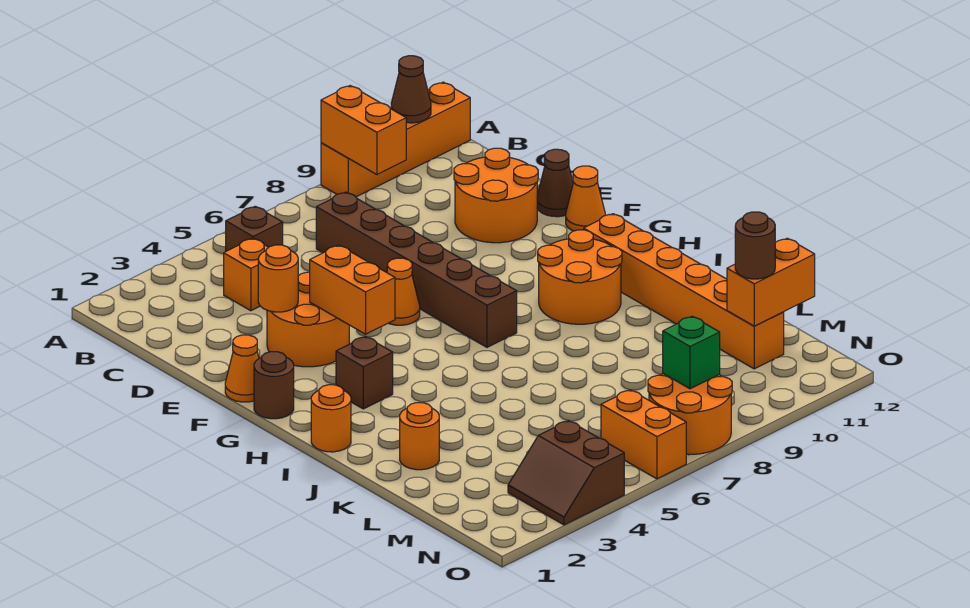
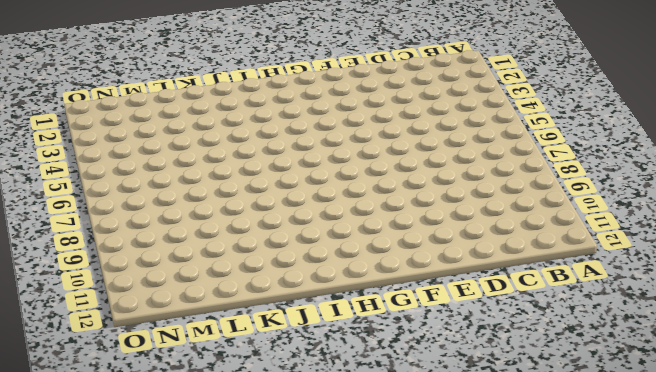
none -> orange 1x4 brick [321,82,470,197]
none -> brown 1x1 brick [226,206,283,251]
none -> orange 1x1 brick [224,238,269,311]

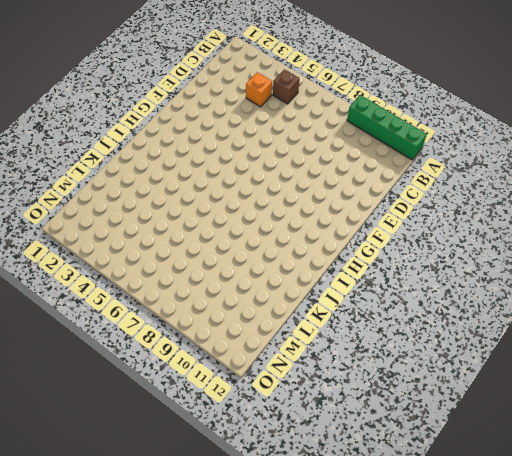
green 1x4 brick [347,95,427,160] -> orange 1x4 brick [321,82,470,197]
none -> brown 1x6 brick [316,192,517,347]
none -> orange 2x2 round brick [454,148,538,243]
none -> orange 2x2 round brick [267,272,349,367]

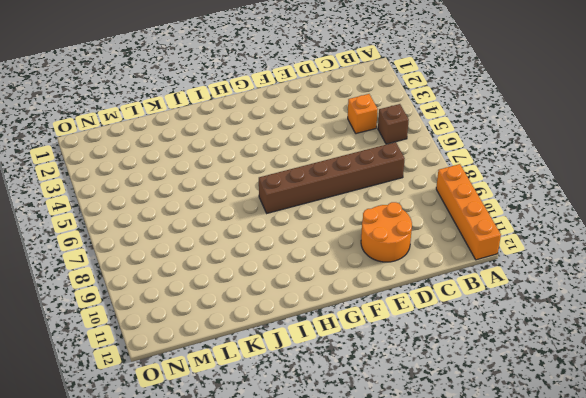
none -> orange 2x2 round brick [267,272,349,367]
none -> brown 1x1 cone [537,149,573,217]
none -> orange 1x1 cone [225,335,259,402]

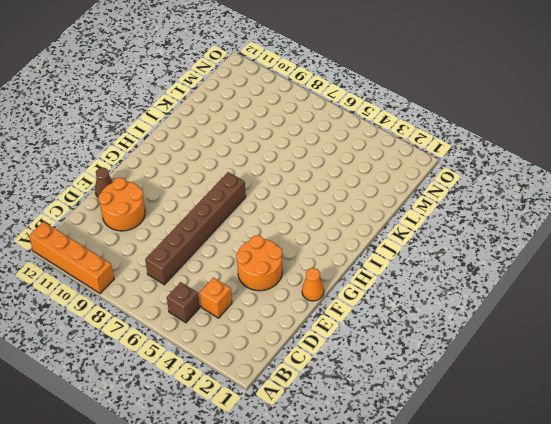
none -> orange 1x1 cone [387,258,420,325]
none -> orange 1x1 cone [566,166,605,231]
none -> brown 1x1 round brick [254,352,294,419]

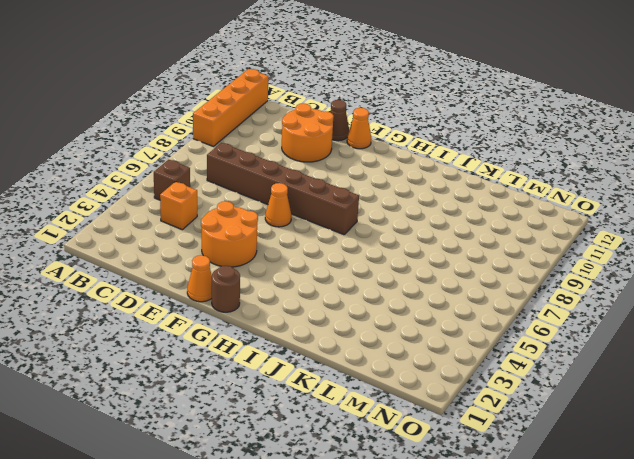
none -> brown 1x1 brick [336,337,393,409]
none -> orange 2x2 round brick [538,230,622,324]
none -> orange 1x6 brick [584,214,784,369]

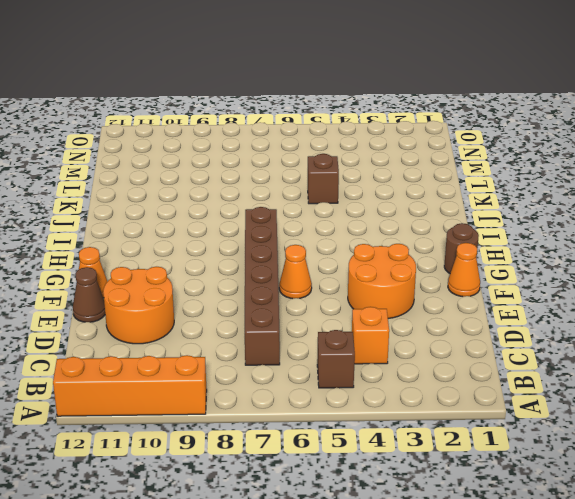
brown 1x1 brick [308,154,339,204] -> brown 1x1 brick moved to [336,337,393,409]
none -> orange 2x2 round brick [538,230,622,324]
none -> orange 1x6 brick [584,214,784,369]
none -> orange 1x1 round brick [311,385,351,452]

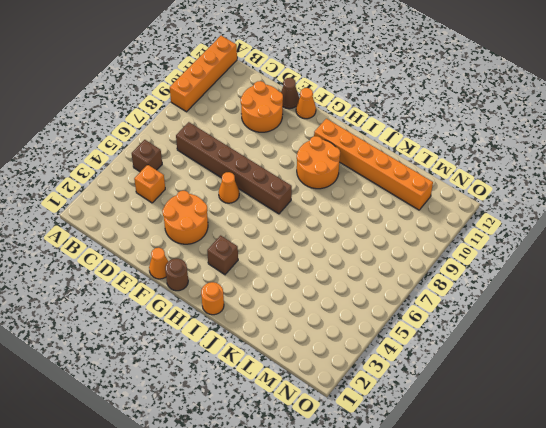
none -> orange 1x1 round brick [400,403,439,470]
none -> brown 2x2 slope [508,421,624,525]
none -> orange 1x2 brick [601,390,686,479]

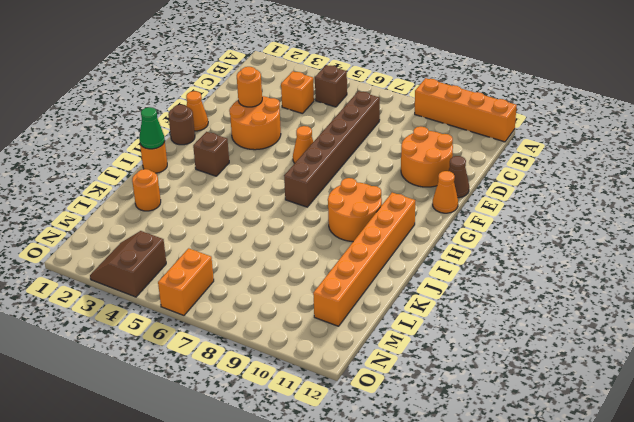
green 1x1 cone [139,107,165,149] -> none
none -> orange 2x2 round brick [648,374,732,455]
none -> orange 1x2 brick [321,86,406,175]
none -> brown 1x1 cone [391,56,431,123]

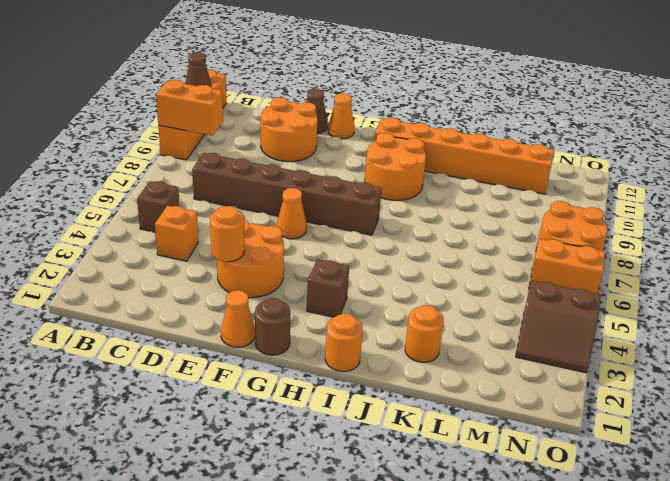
none -> orange 1x2 brick [310,245,395,334]
none -> orange 1x2 brick [727,238,815,326]
none -> green 1x1 brick [663,316,720,389]

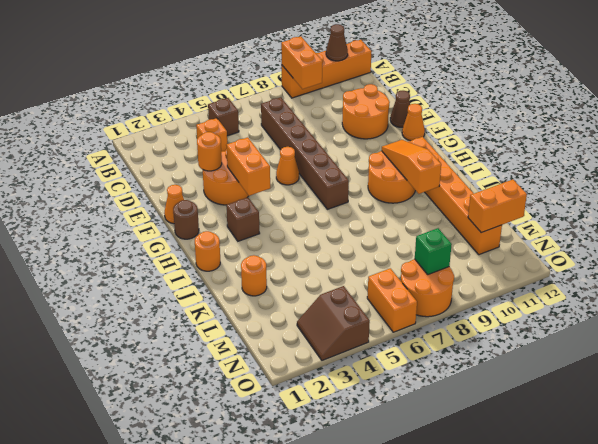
orange 1x3 slope [382,140,441,194] -> none
none -> brown 1x1 round brick [735,212,775,279]

